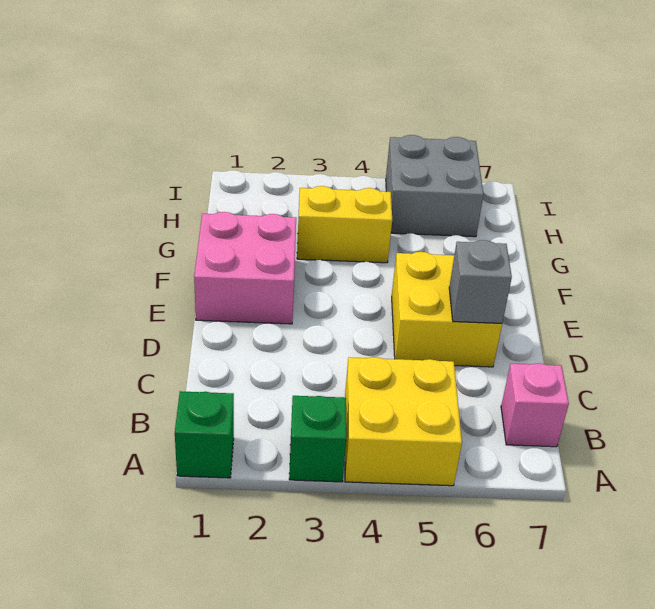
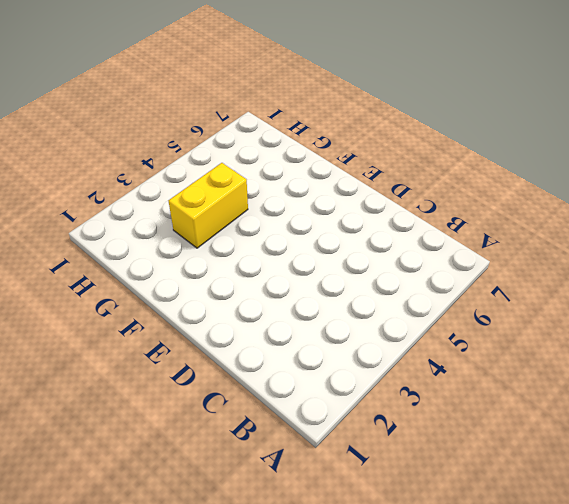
none -> green 1x1 brick [175,391,234,478]
none -> green 1x1 brick [289,396,346,482]

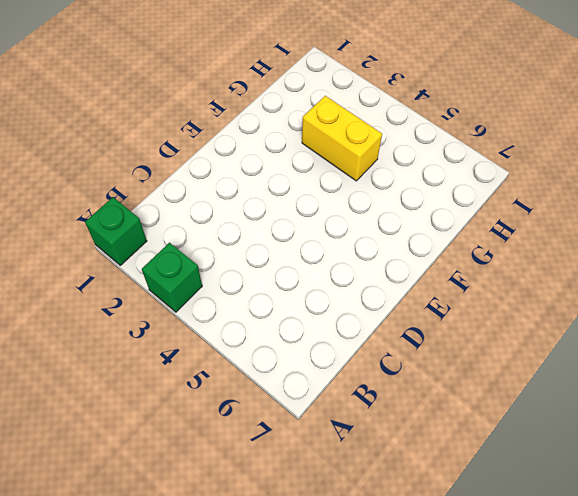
none -> yellow 2x2 brick [345,357,462,486]
none -> pink 1x1 brick [501,363,569,447]

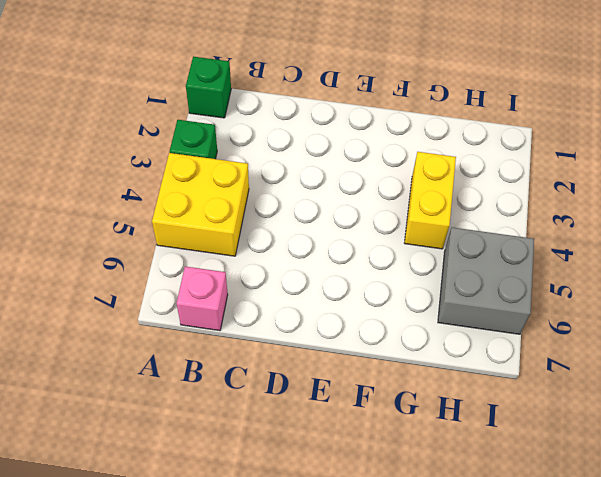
none -> yellow 2x2 brick [392,252,502,367]
none -> pink 2x2 brick [194,212,296,324]

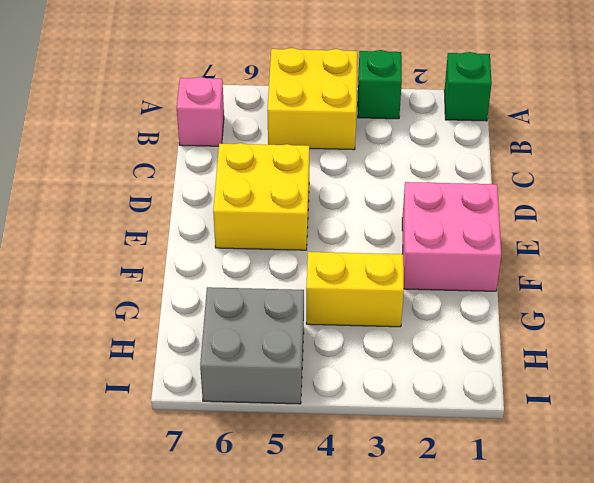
none -> grey 1x1 brick [449,240,512,323]

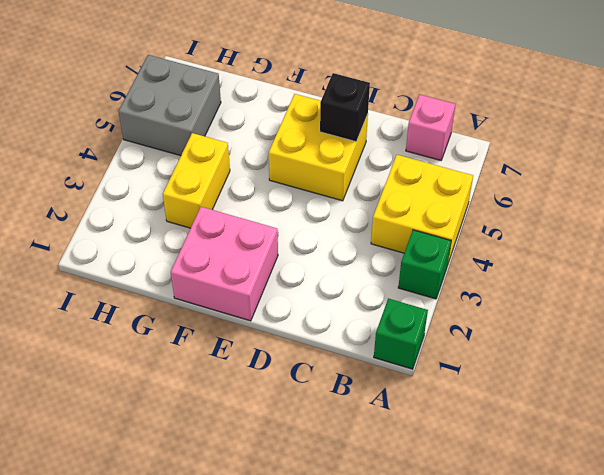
black 1x1 brick [320,73,370,142] -> grey 1x1 brick [449,240,512,323]

